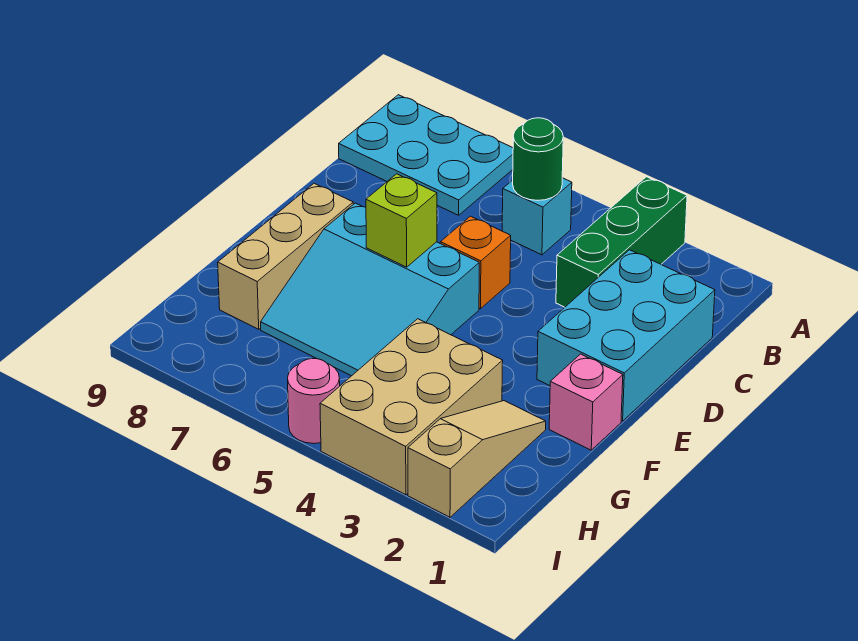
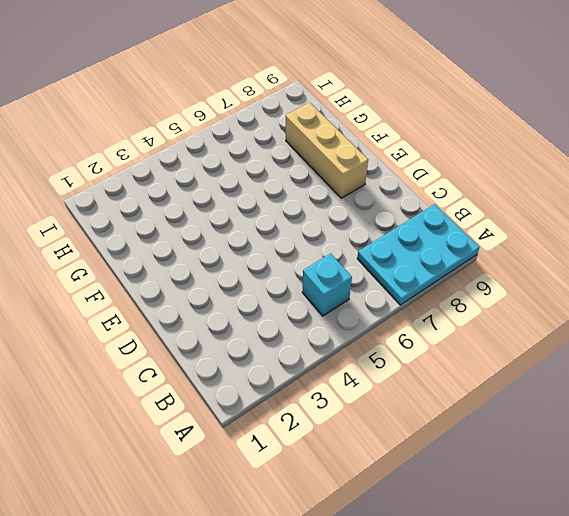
none -> green 1x3 brick [556,177,687,307]
none -> cyan 2x3 brick [537,250,715,421]
none -> orange 1x1 brick [440,216,511,309]

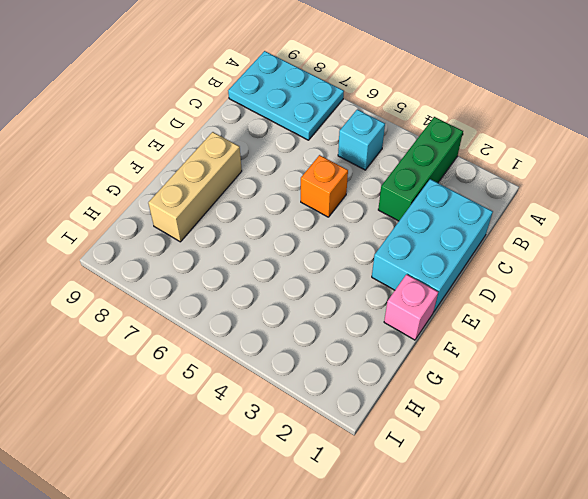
none -> cyan 3x3 slope [261,203,479,376]
none -> tan 1x3 slope [408,401,546,517]
none -> tan 2x3 brick [320,319,503,495]

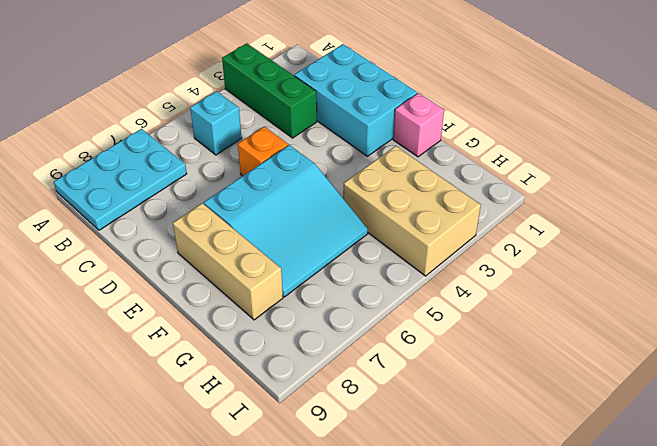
none -> tan 1x3 slope [408,401,546,517]
none -> pink 1x1 round brick [288,359,340,444]
none -> green 1x1 round brick [513,118,563,200]

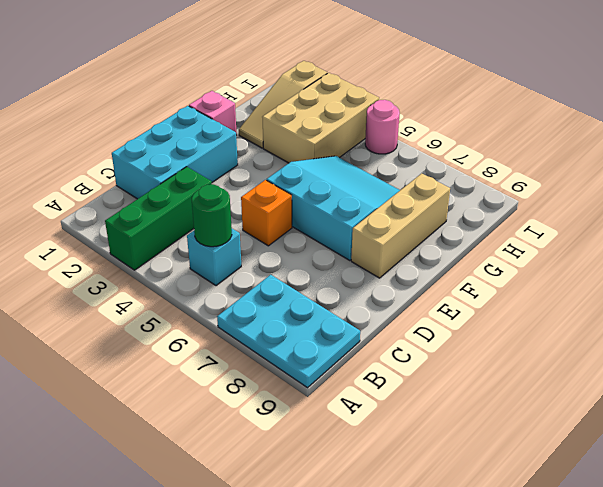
none -> lime 1x1 brick [366,174,437,267]

